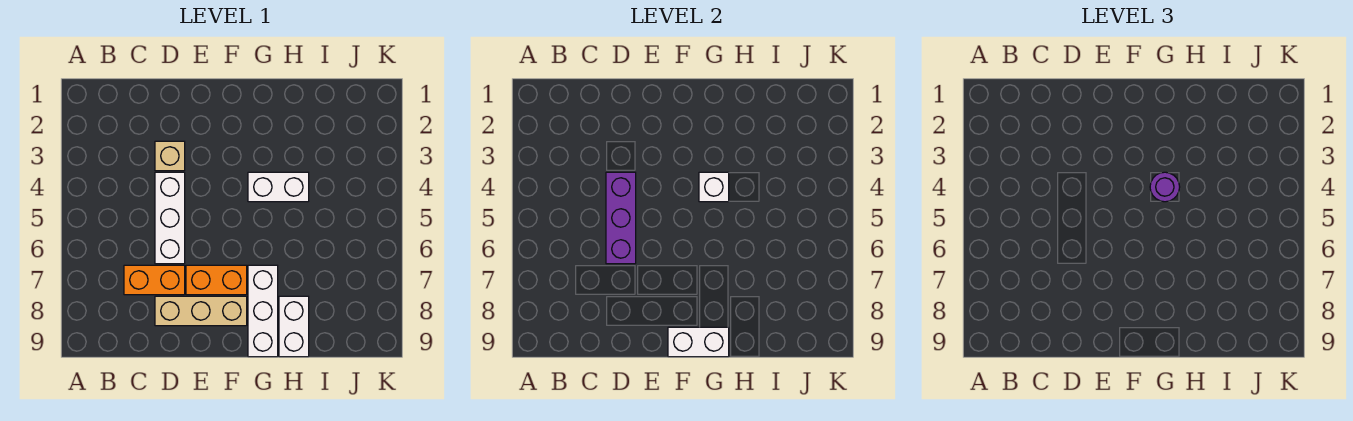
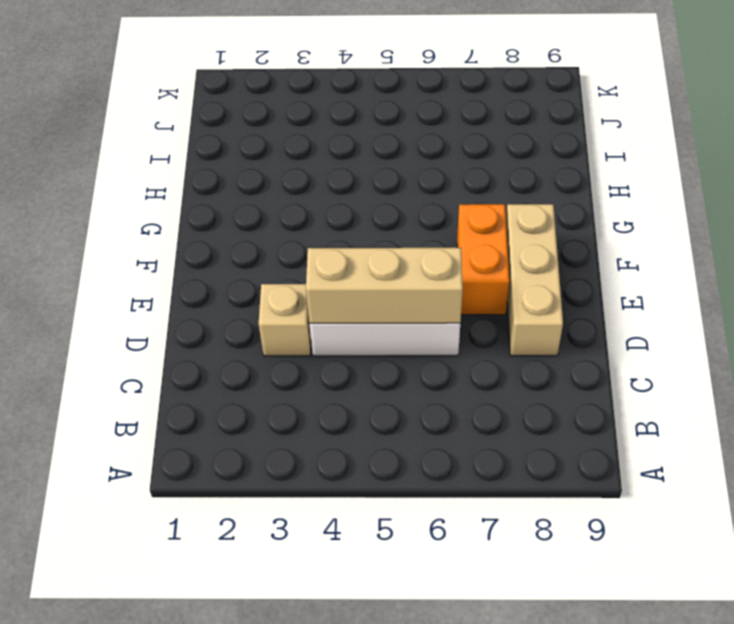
tan 1x3 brick [306,248,463,323] -> purple 1x3 brick [606,172,636,264]
none -> orange 1x2 brick [124,265,185,295]
none -> white 1x2 brick [248,172,309,202]
none -> white 1x3 brick [248,265,278,357]

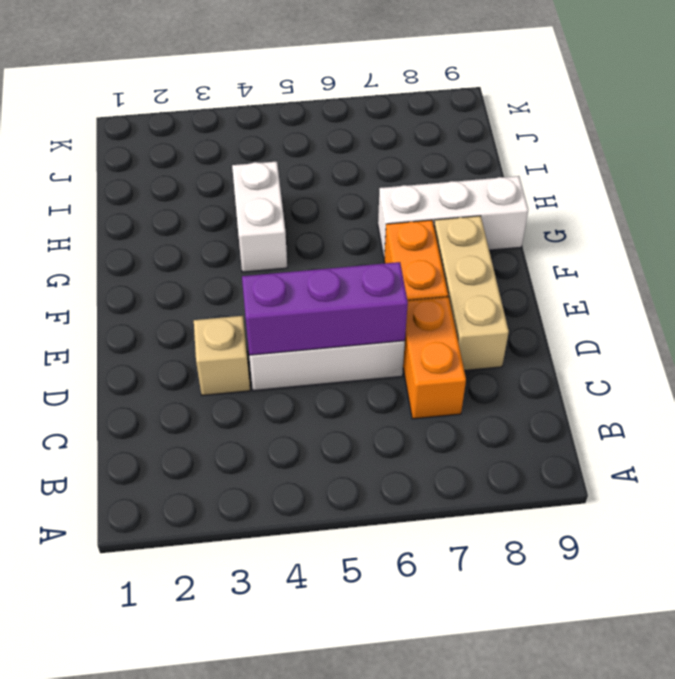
none -> white 1x2 brick [279,296,309,357]
none -> white 1x2 brick [668,327,729,357]
none -> white 1x1 brick [699,172,729,202]

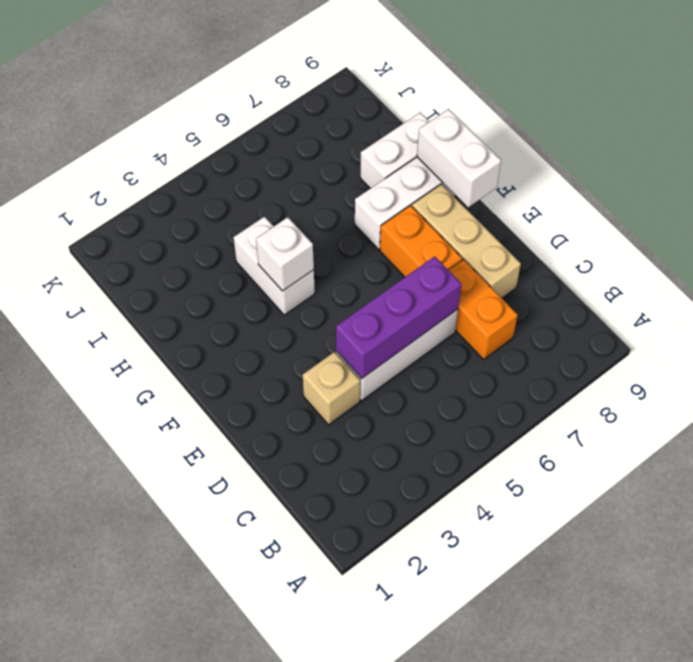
none -> purple 1x1 round brick [1150,172,1180,202]

